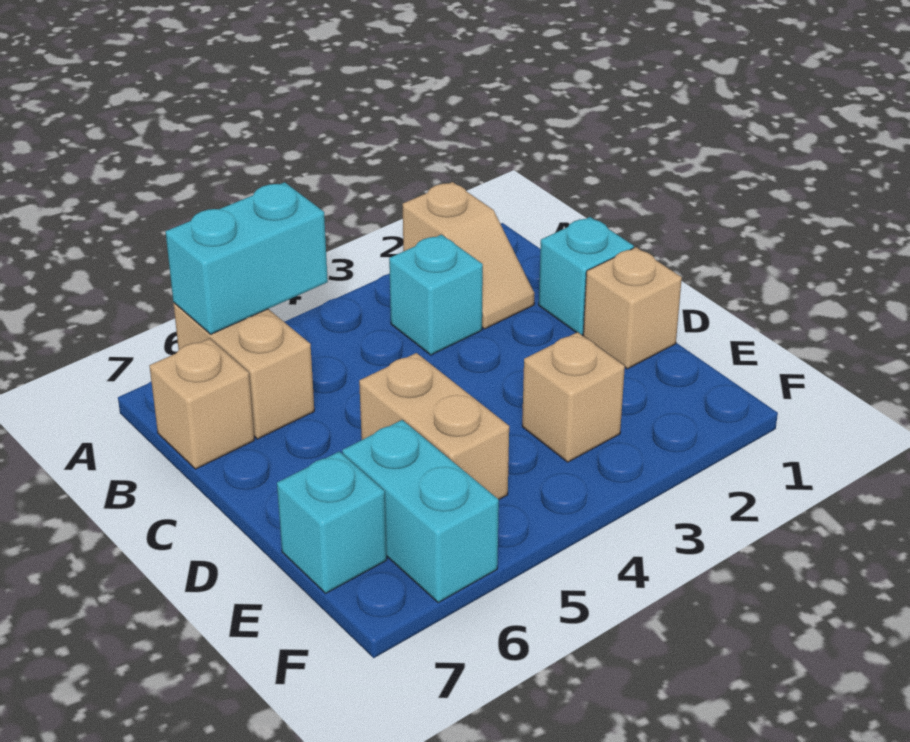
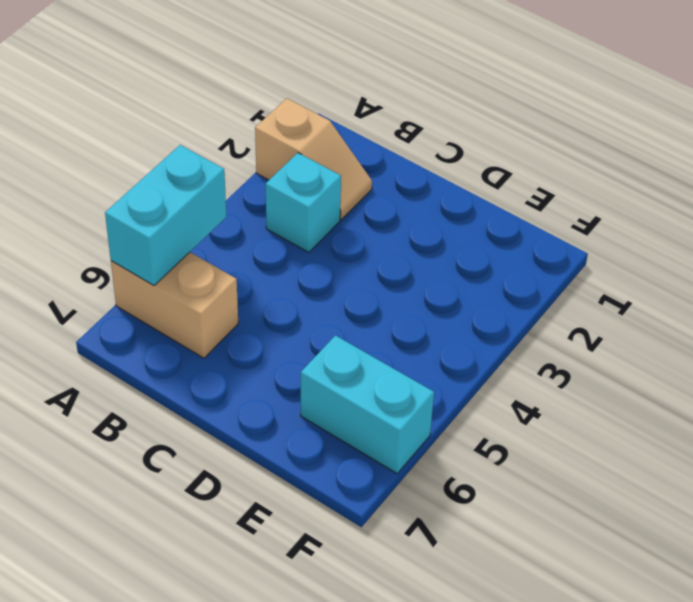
none -> tan 1x1 brick [150,338,254,469]
none -> cyan 1x1 brick [539,217,634,335]

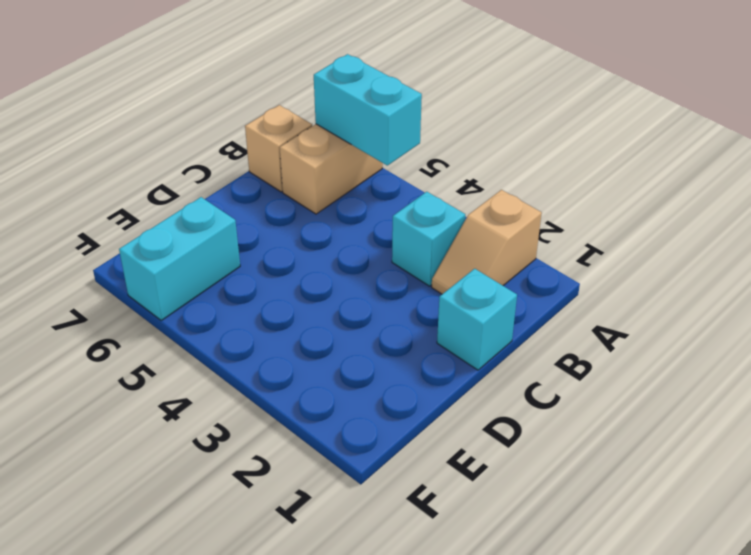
none -> tan 1x1 brick [583,247,682,369]
none -> tan 1x2 brick [359,353,509,499]

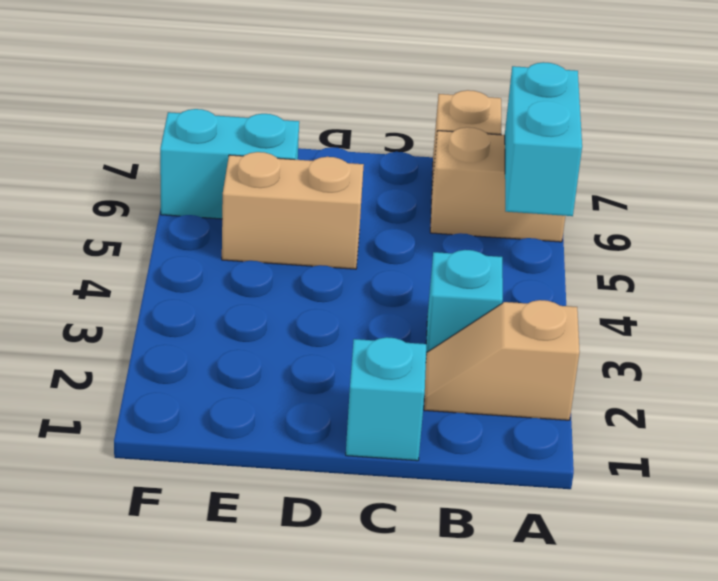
none -> tan 1x1 brick [583,247,682,369]
none -> tan 1x1 brick [522,332,625,462]

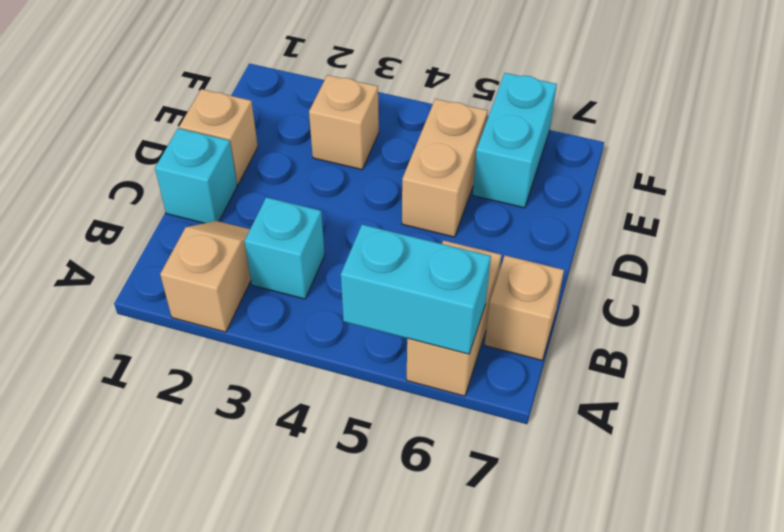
none -> cyan 1x1 brick [277,452,387,593]

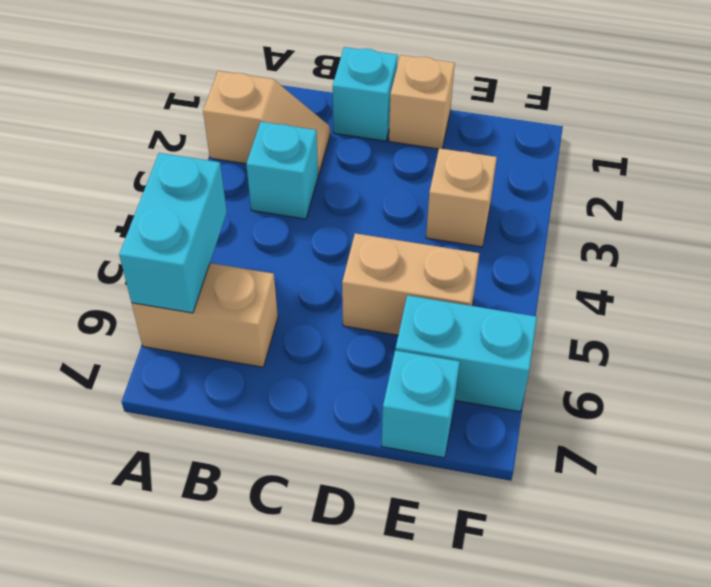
none -> tan 1x1 brick [150,338,254,469]

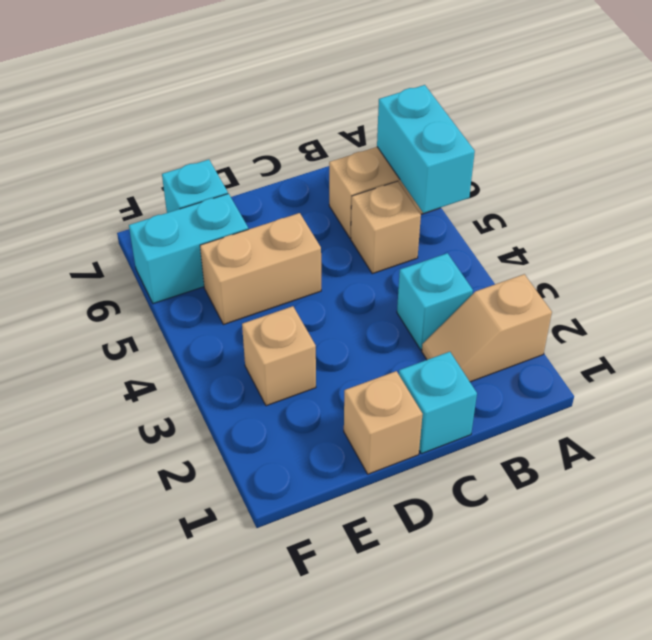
tan 1x1 brick [351,181,421,274] -> tan 1x1 brick moved to [150,338,254,469]

